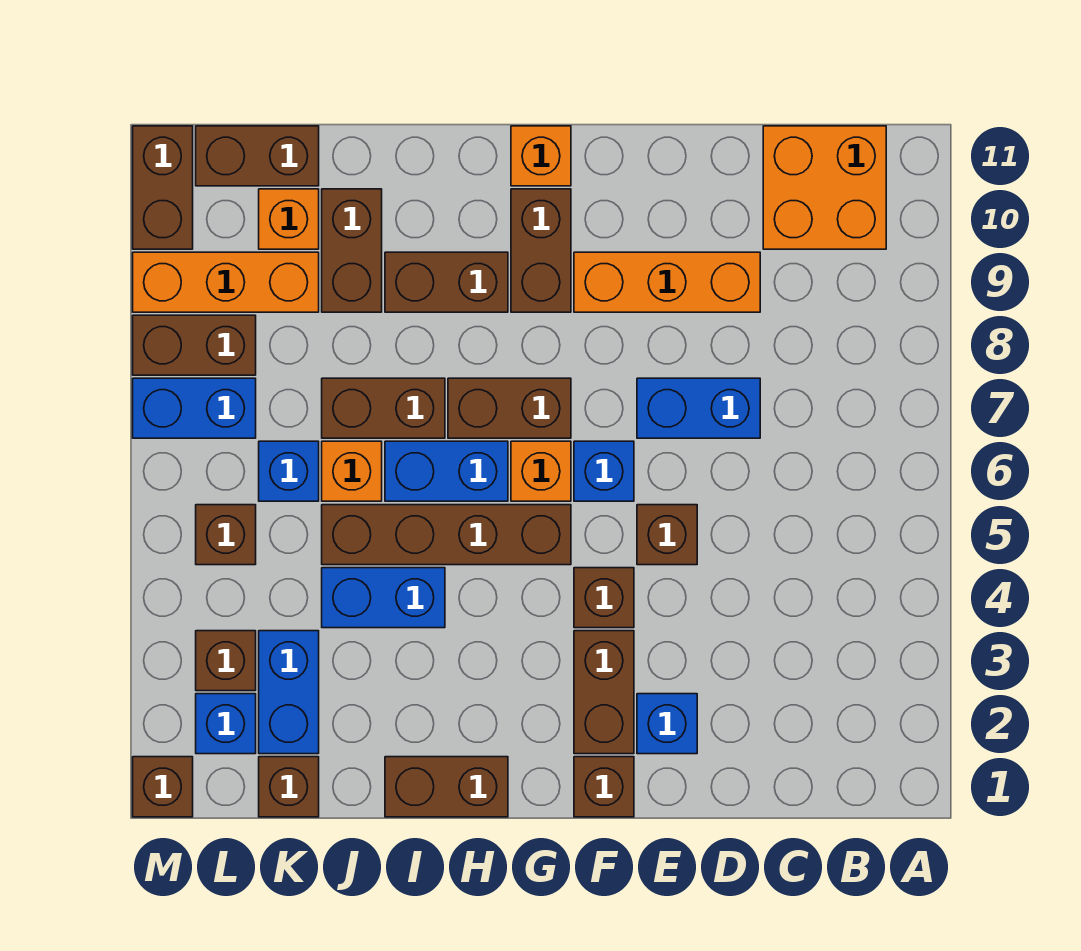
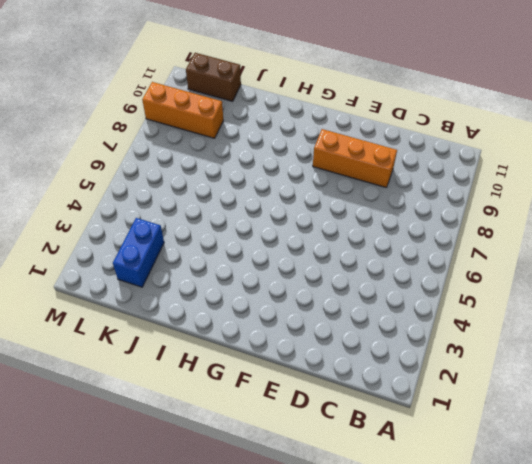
none -> orange 2x2 brick [763,126,886,249]
none -> blue 1x2 brick [637,378,760,438]
none -> blue 1x1 brick [637,694,697,754]
none -> brown 1x1 brick [637,505,697,565]

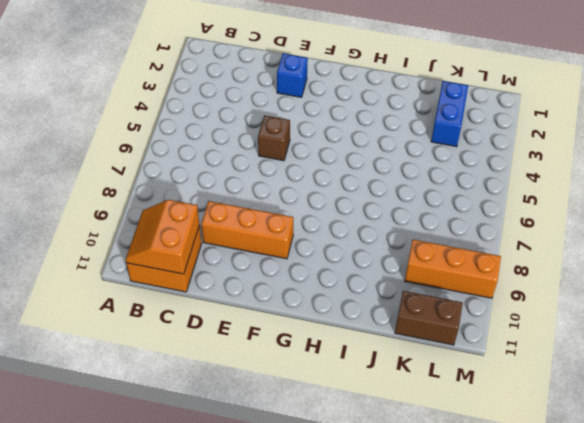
orange 2x2 slope [126,200,199,274] -> none
none -> blue 1x2 brick [637,378,760,438]
none -> brown 1x1 brick [574,757,634,817]
none -> brown 1x2 brick [574,631,634,754]
none -> brown 1x1 brick [574,568,634,628]

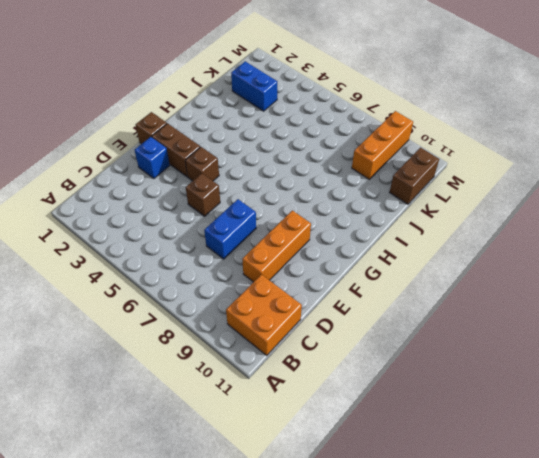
none -> blue 1x1 brick [574,441,634,501]
none -> brown 1x4 brick [322,505,571,565]
none -> orange 1x1 brick [511,441,571,501]
none -> brown 1x2 brick [448,378,571,438]

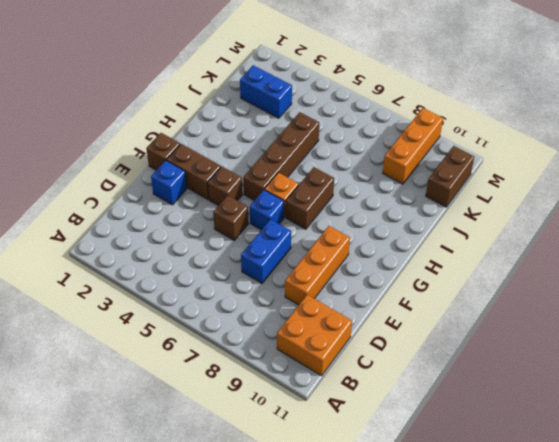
none -> brown 1x2 brick [511,189,571,312]
none -> orange 1x1 brick [511,126,571,186]
none -> brown 1x2 brick [385,757,508,817]
none -> blue 1x2 brick [385,441,508,501]

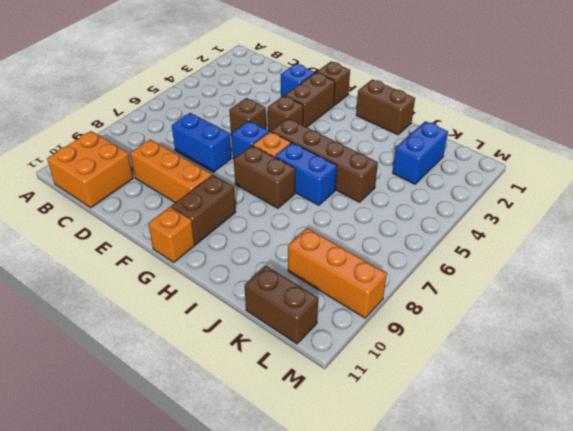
none -> brown 1x2 brick [385,252,508,312]
none -> blue 1x2 brick [322,568,445,628]
none -> brown 1x2 brick [322,378,445,438]
none -> orange 1x1 brick [322,441,382,501]

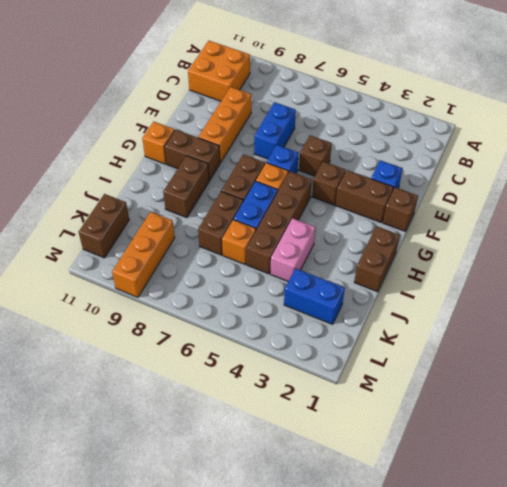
pink 1x2 brick [270,218,315,281] -> blue 1x2 brick [322,568,445,628]
none -> brown 1x2 brick [322,189,382,312]
none -> brown 1x1 brick [259,757,319,817]
none -> blue 1x1 brick [259,441,319,501]
none -> orange 1x1 brick [259,189,319,249]

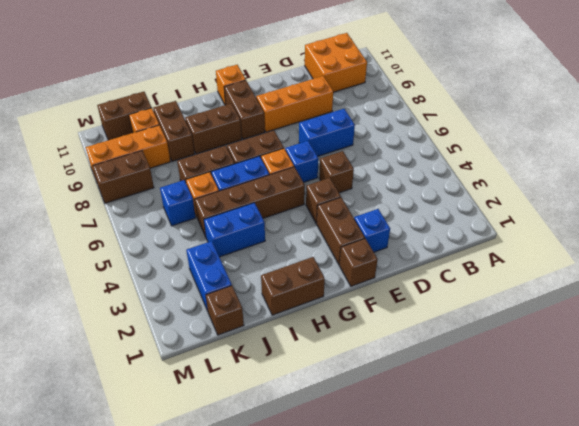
none -> blue 1x1 brick [196,694,256,754]
none -> brown 1x1 brick [196,631,256,691]
none -> brown 1x1 brick [196,505,256,565]
none -> blue 1x2 brick [133,378,256,438]

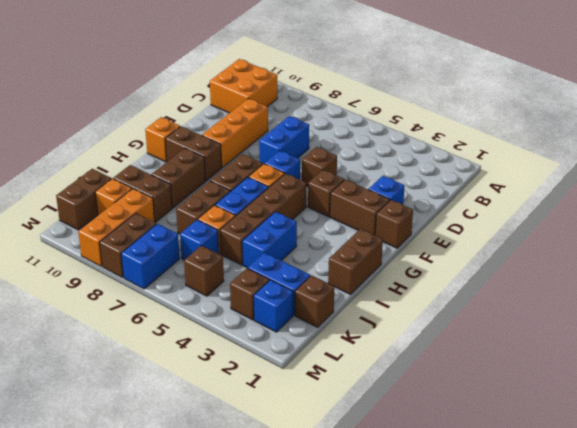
none -> brown 1x1 brick [133,757,193,817]
none -> brown 1x2 brick [133,126,193,249]

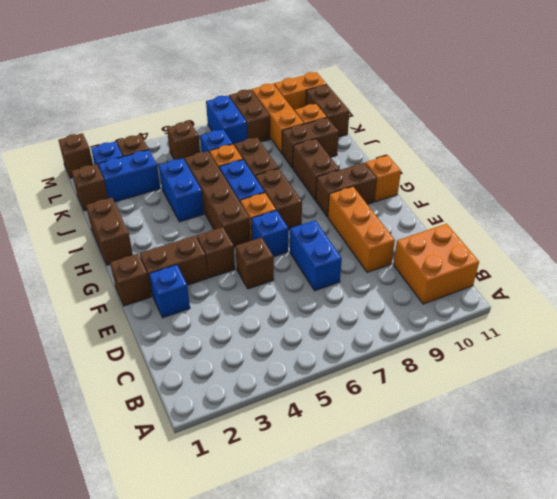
orange 1x2 brick [274,72,327,111] -> brown 1x2 brick [133,126,193,249]

